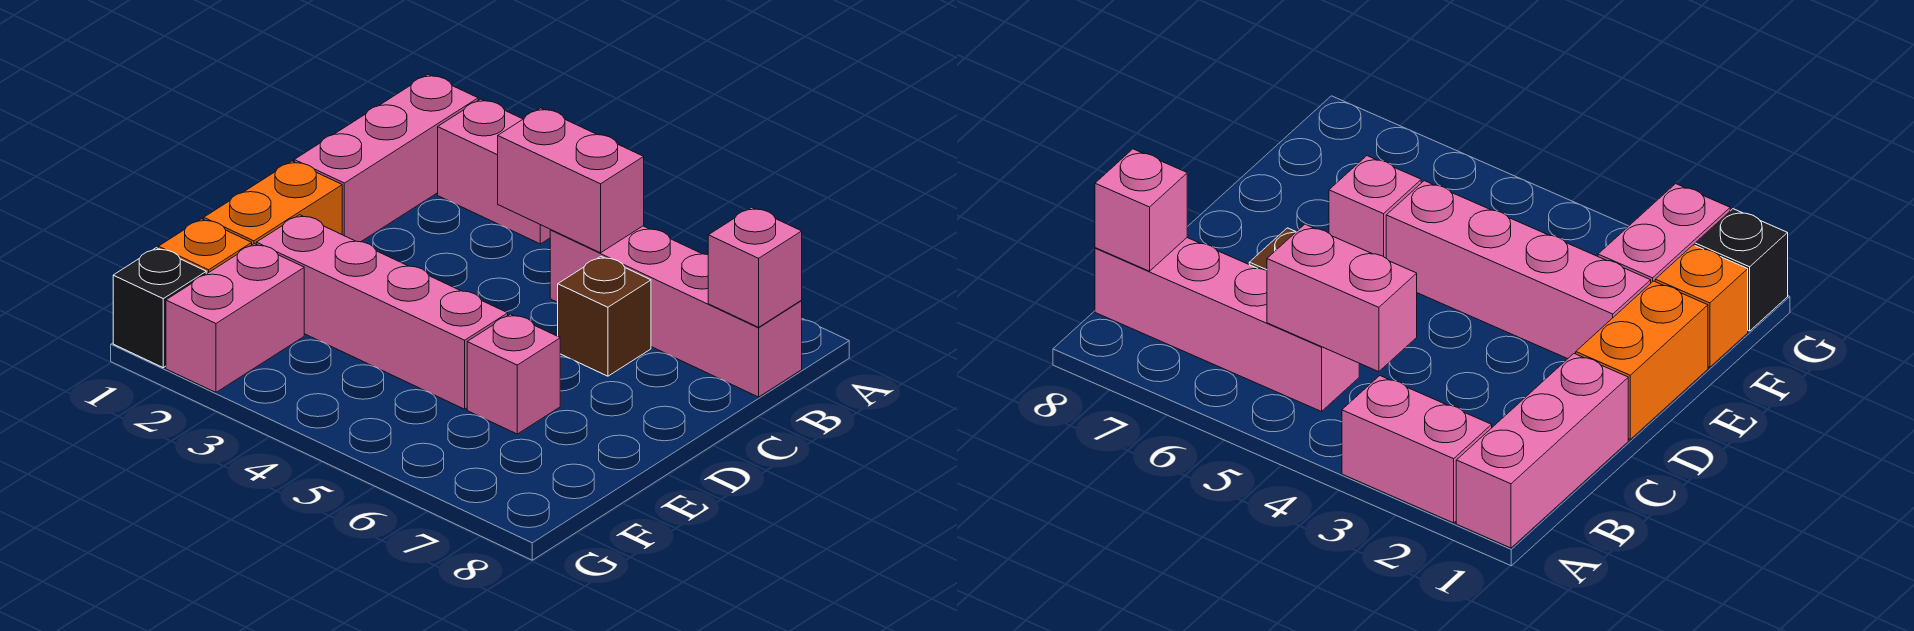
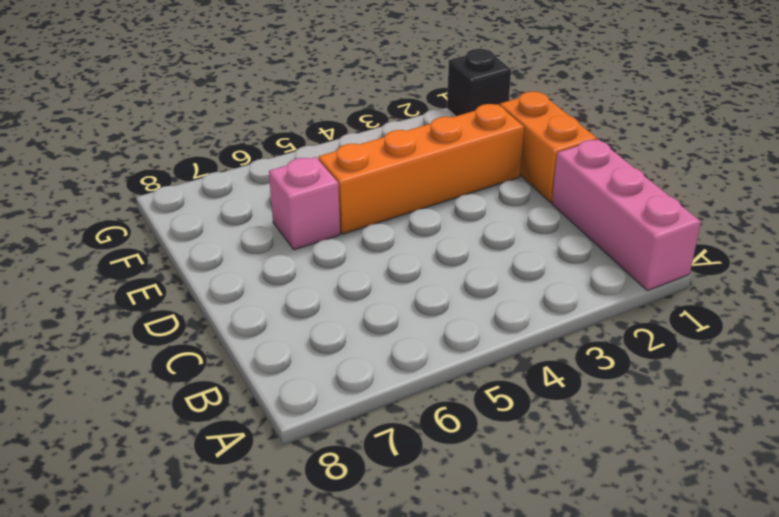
orange 1x4 brick [318,104,524,234] -> pink 1x4 brick [256,215,508,409]
none -> pink 1x2 brick [438,99,551,244]
none -> pink 1x4 brick [550,226,802,397]
none -> brown 1x1 brick [558,257,651,376]

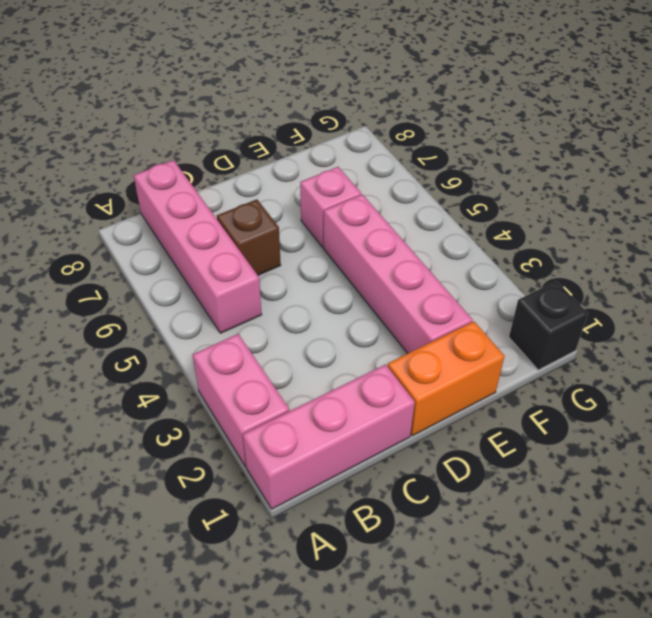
none -> orange 1x1 brick [158,219,252,274]
none -> pink 1x2 brick [166,244,304,392]
none -> pink 1x2 brick [498,108,644,253]

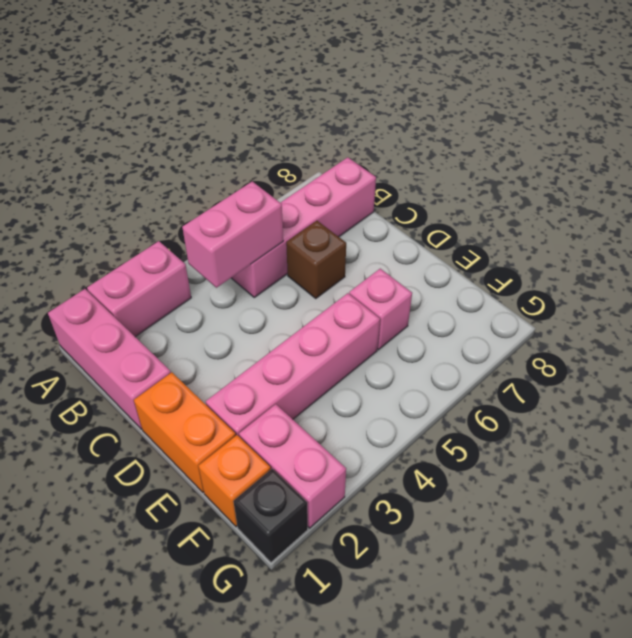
none -> pink 1x1 brick [708,207,802,327]

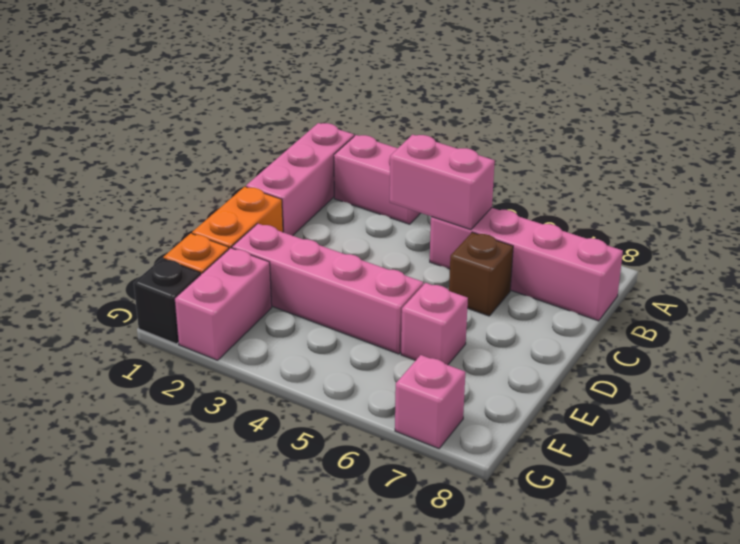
pink 1x1 brick [395,355,465,448] -> pink 1x1 brick moved to [708,207,802,327]

